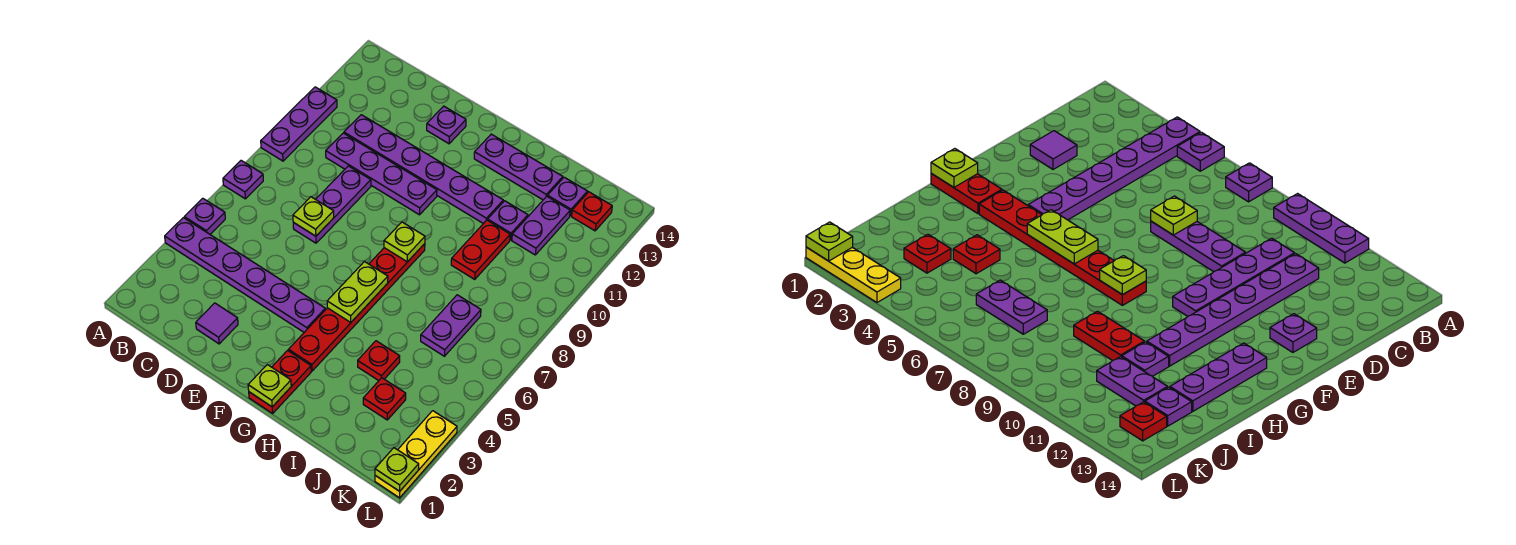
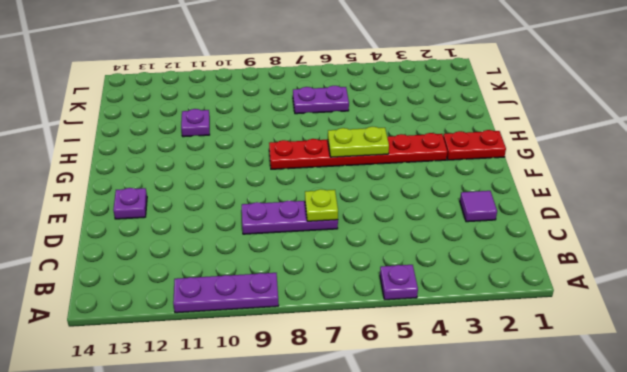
none -> purple 1x6 plate [165,218,325,332]
none -> purple 1x1 plate [223,161,263,199]
none -> purple 1x4 plate [326,133,437,215]

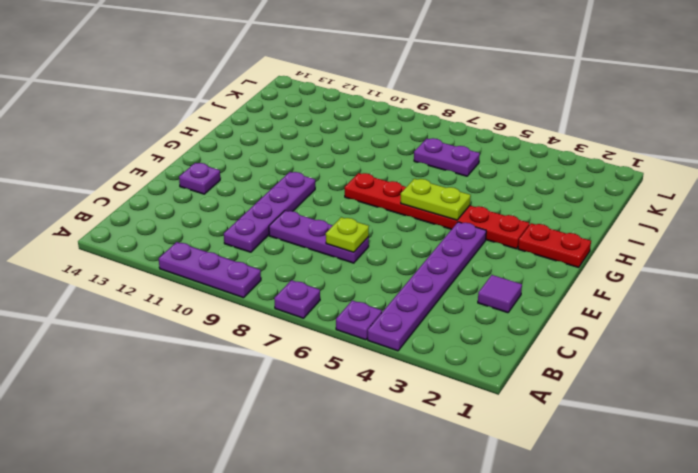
none -> purple 1x6 plate [344,115,503,224]
none -> purple 1x3 plate [474,134,563,200]
none -> red 1x1 plate [358,341,400,381]

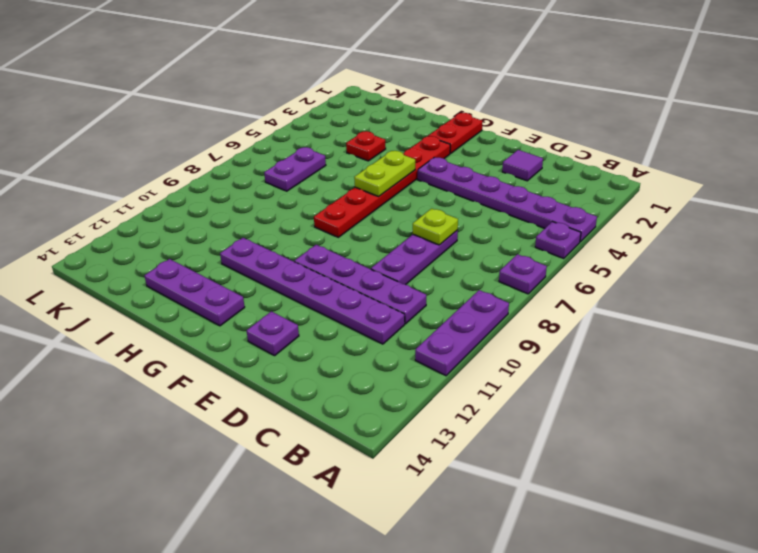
none -> red 1x2 plate [451,220,510,279]
none -> purple 1x1 plate [488,201,528,240]
none -> red 1x1 plate [363,378,406,420]

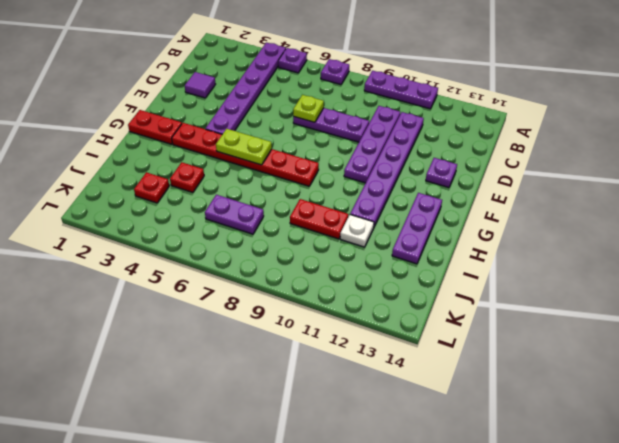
white 1x1 plate [340,215,374,247] -> purple 1x1 plate [488,201,528,240]
none -> purple 1x2 plate [512,196,570,255]
none -> purple 1x1 plate [547,177,587,216]
none -> red 1x1 plate [572,192,612,231]

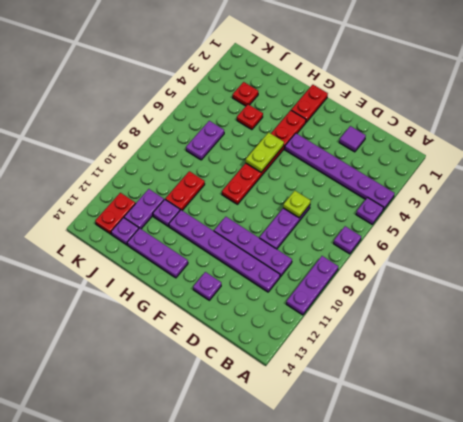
red 1x2 plate [95,193,136,234] -> red 1x1 plate [572,192,612,231]
none -> yellow 1x3 plate [375,411,457,498]
none -> lime 1x1 plate [248,365,291,407]
none -> lime 1x1 plate [384,222,425,262]

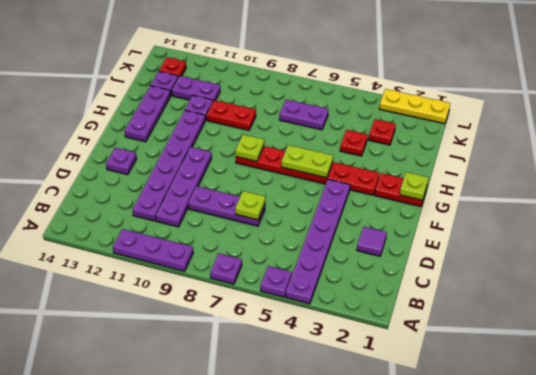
none -> lime 1x1 plate [375,448,419,491]

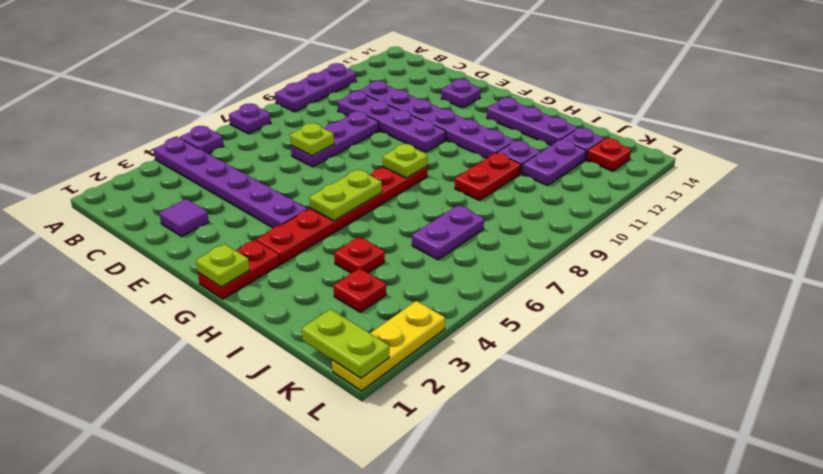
lime 1x2 plate [302,309,389,378] -> lime 1x1 plate [375,448,419,491]

